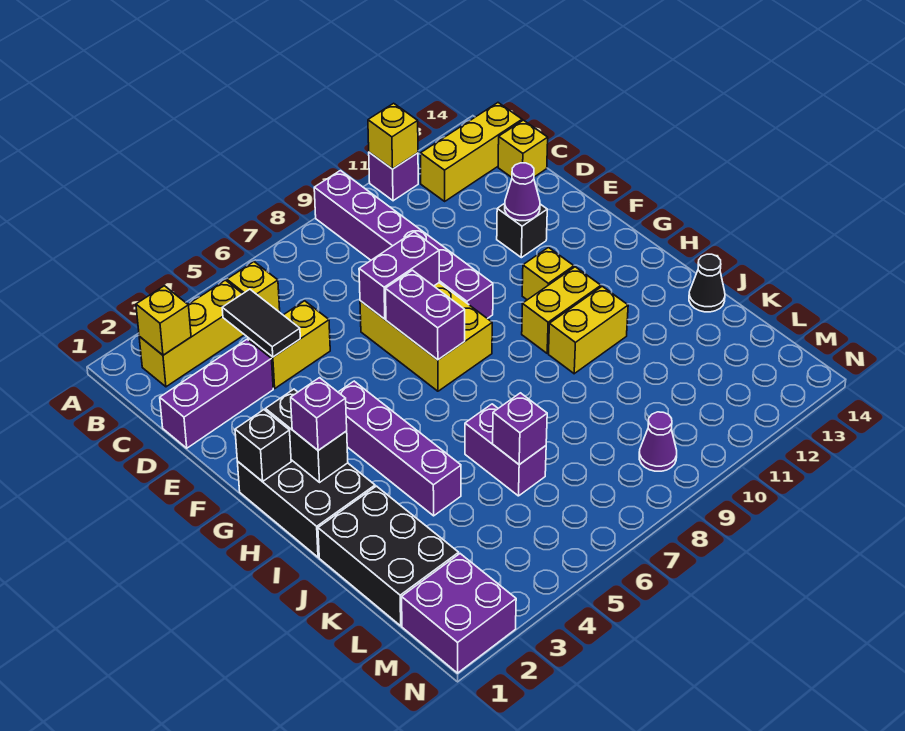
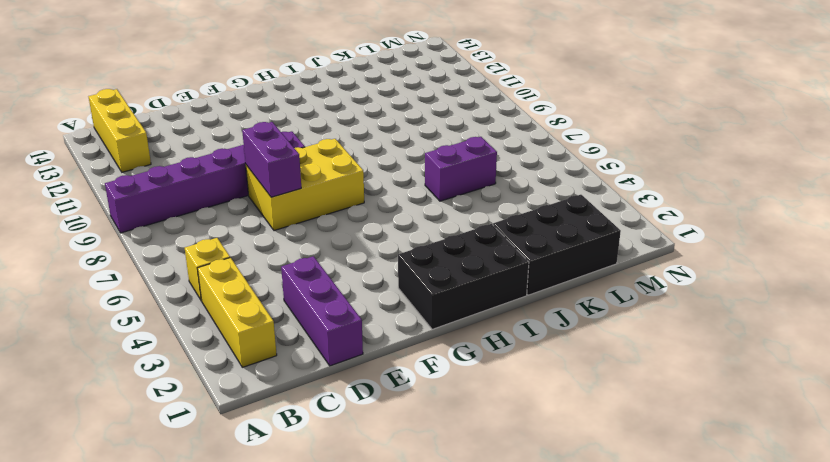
none -> purple 1x1 brick [369,152,418,201]
none -> yellow 1x1 brick [498,120,548,177]
none -> yellow 1x2 brick [248,301,330,388]
none -> black 1x1 brick [497,203,547,258]

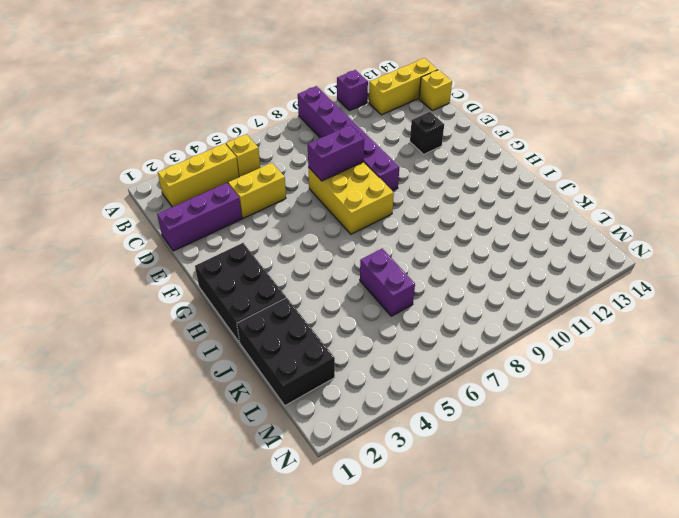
none -> purple 1x4 brick [338,381,461,516]
none -> yellow 1x1 brick [522,248,574,300]
none -> yellow 1x2 brick [522,267,601,353]
none -> yellow 1x2 brick [549,286,628,374]

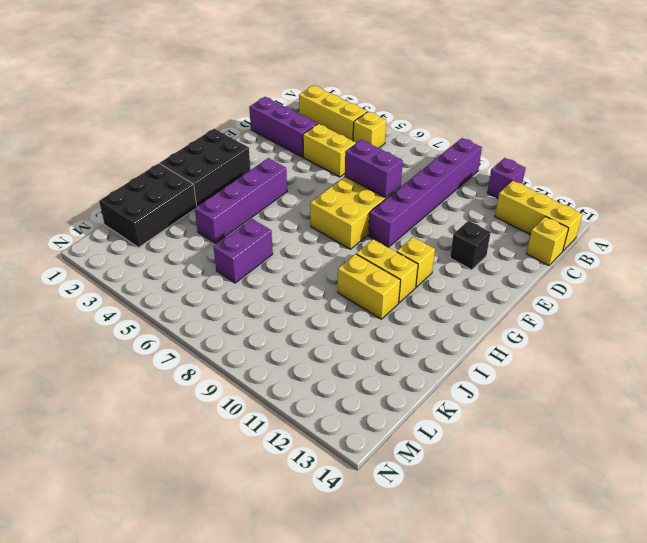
none -> black 1x1 cone [689,254,725,312]
none -> purple 2x2 brick [402,554,516,673]
none -> purple 1x1 cone [639,412,677,471]
none -> yellow 1x1 brick [368,103,418,169]

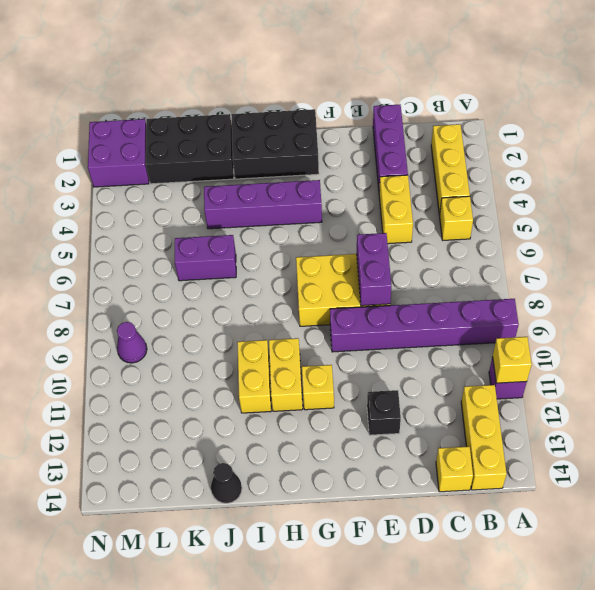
none -> yellow 1x1 brick [136,286,191,355]
none -> black 1x2 tile [222,289,300,357]
none -> purple 1x1 cone [505,163,540,221]
none -> purple 1x2 brick [385,270,465,360]

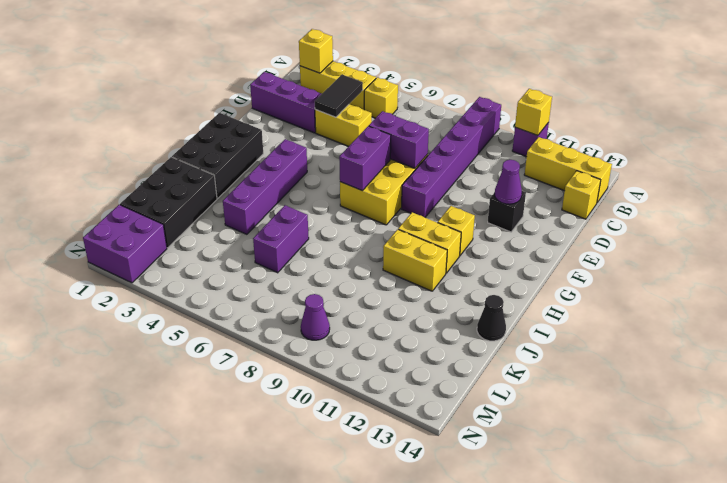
none -> black 1x1 brick [235,410,291,482]
none -> black 1x2 brick [266,389,348,482]
none -> purple 1x1 brick [493,393,547,465]
none -> purple 1x1 brick [291,378,347,450]

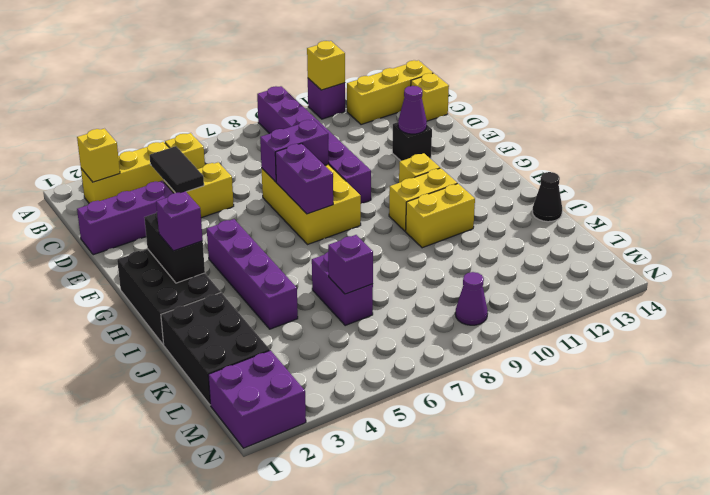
none -> black 1x1 brick [235,410,291,482]

